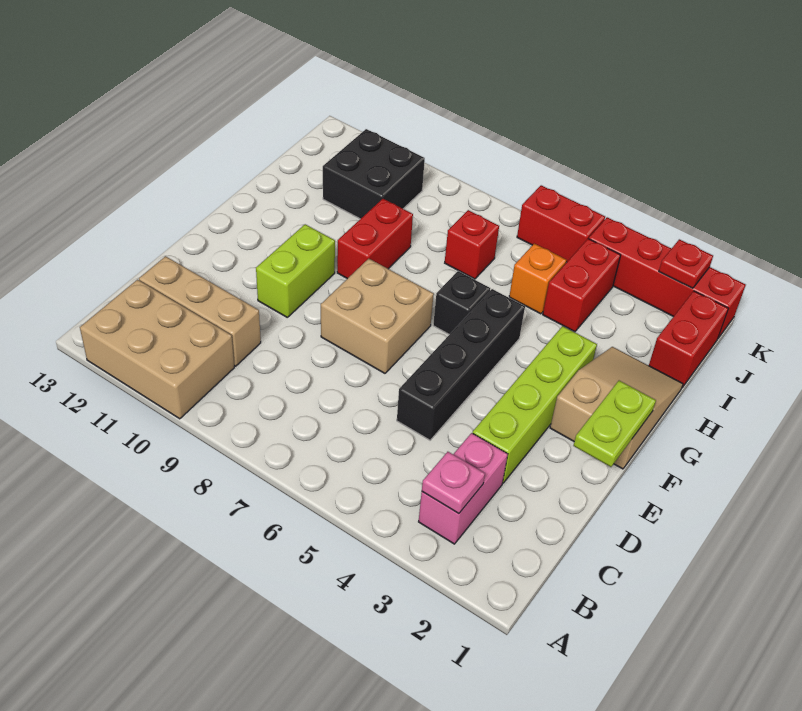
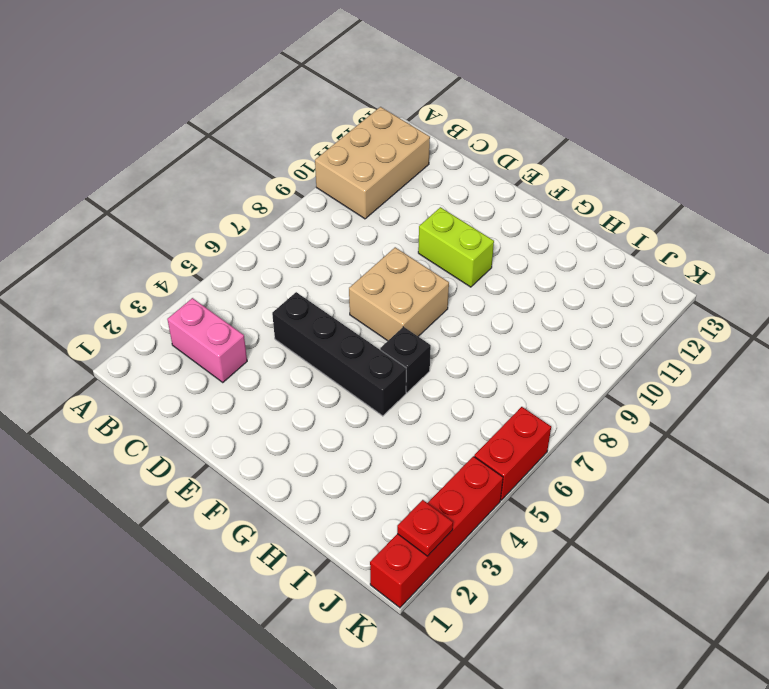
none -> tan 1x3 brick [139,256,261,366]
none -> lime 1x4 brick [473,326,597,483]
none -> tan 2x3 slope [550,347,683,469]

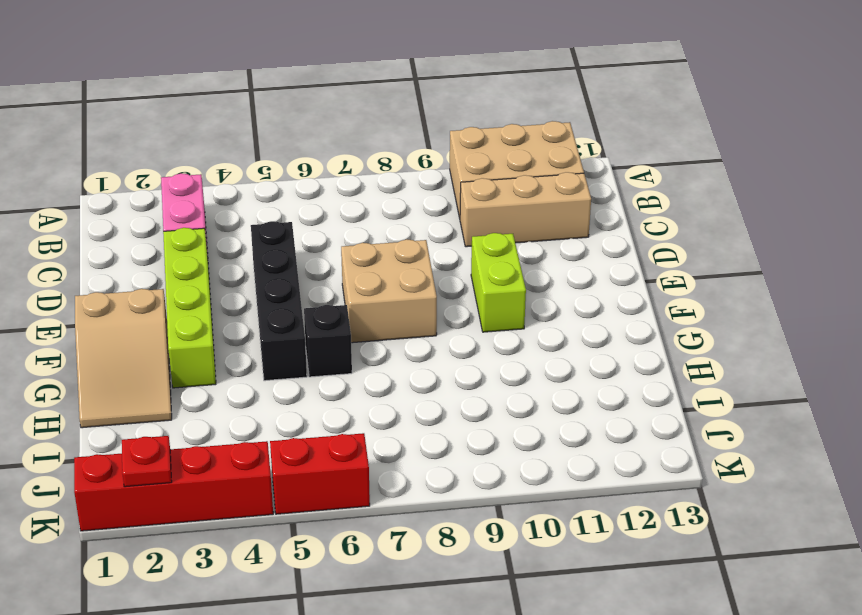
none -> red 1x2 brick [337,199,413,279]
none -> red 1x2 brick [649,291,728,388]
none -> red 1x2 brick [543,239,621,332]

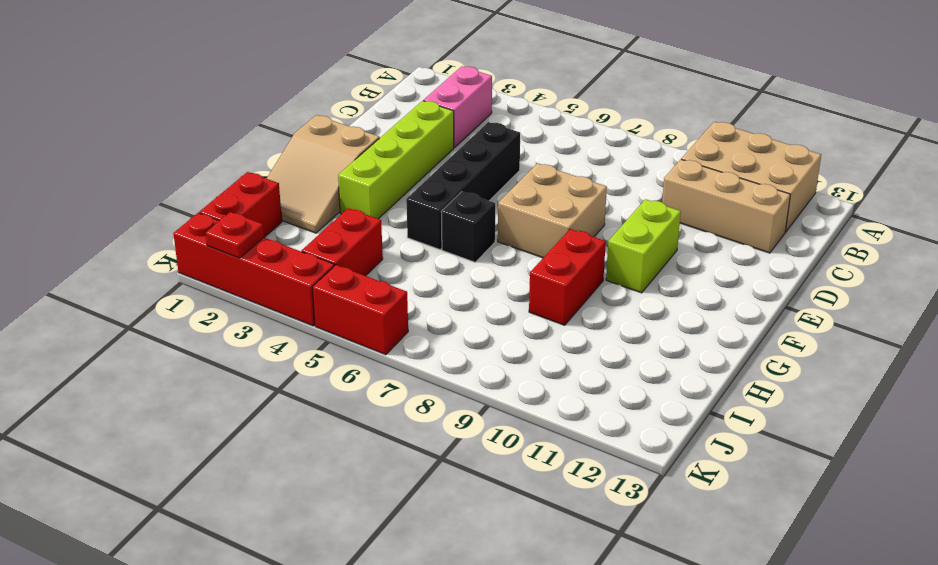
none -> orange 1x1 brick [509,244,567,314]
none -> red 1x1 brick [445,210,499,279]
none -> black 2x2 brick [323,129,425,219]

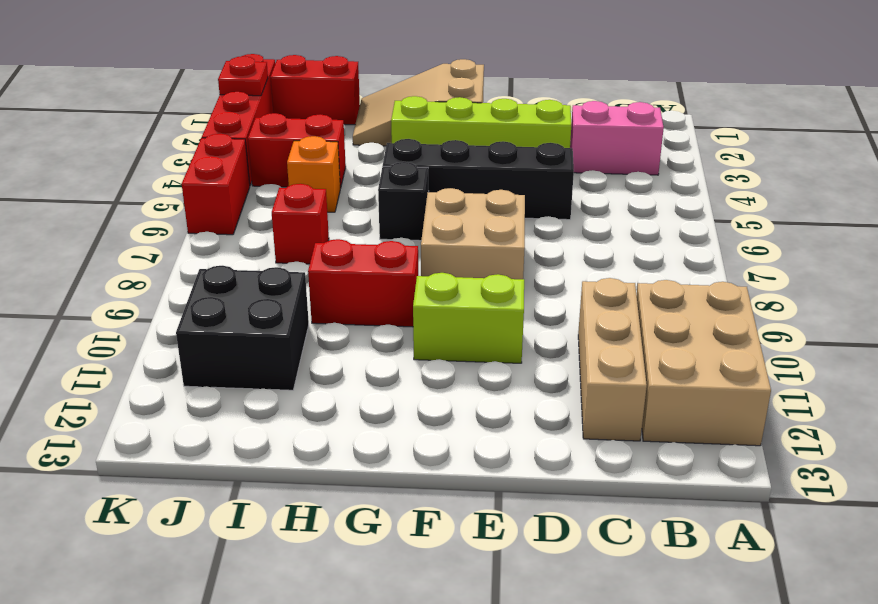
none -> pink 1x1 plate [422,452,485,514]
none -> lime 1x2 plate [573,381,656,467]

